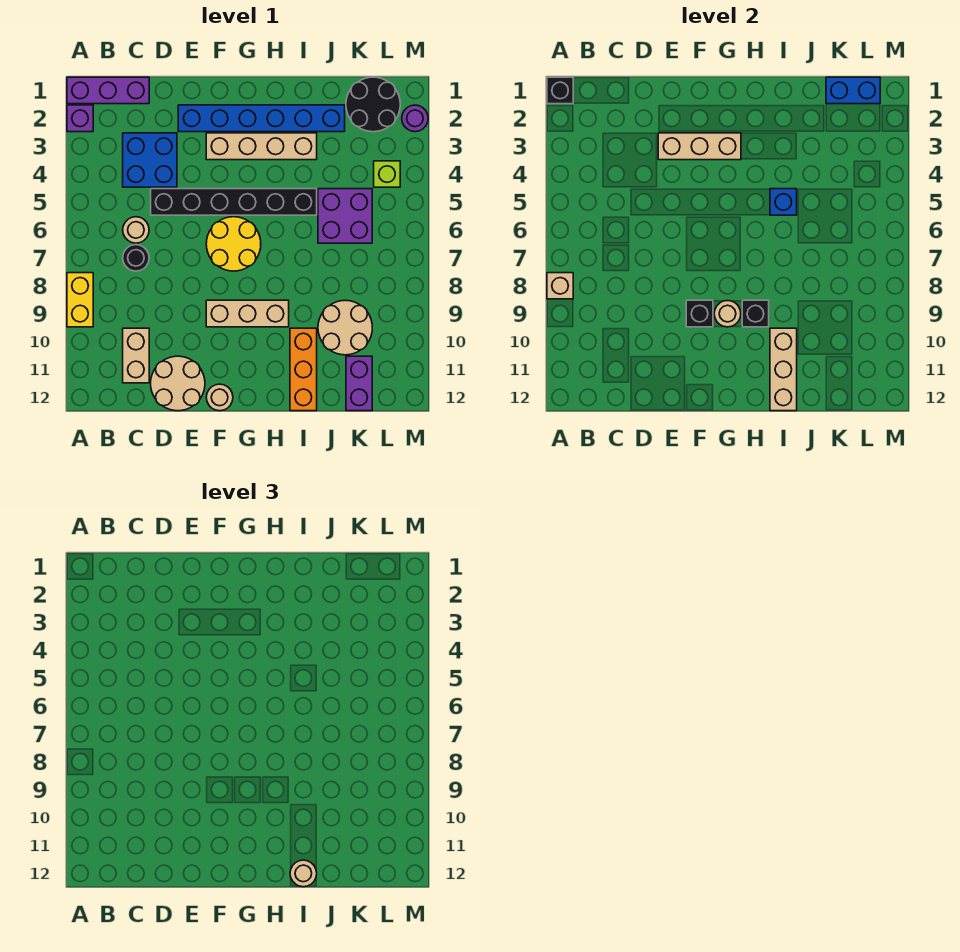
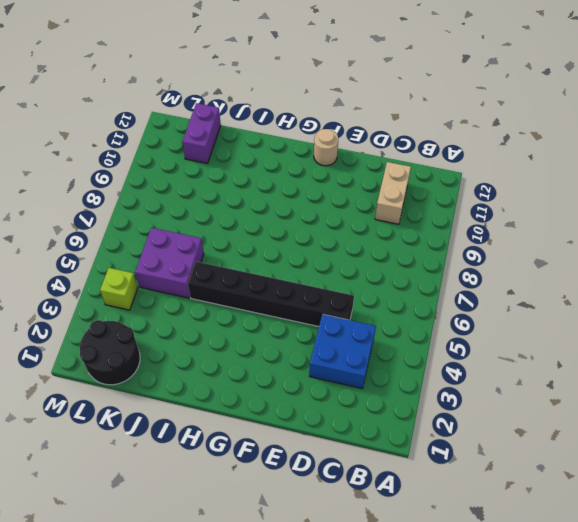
none -> purple 1x3 brick [67,77,149,104]
none -> purple 1x1 brick [67,105,93,132]
none -> yellow 1x2 brick [67,273,93,327]
none -> tan 1x1 round brick [123,217,149,243]

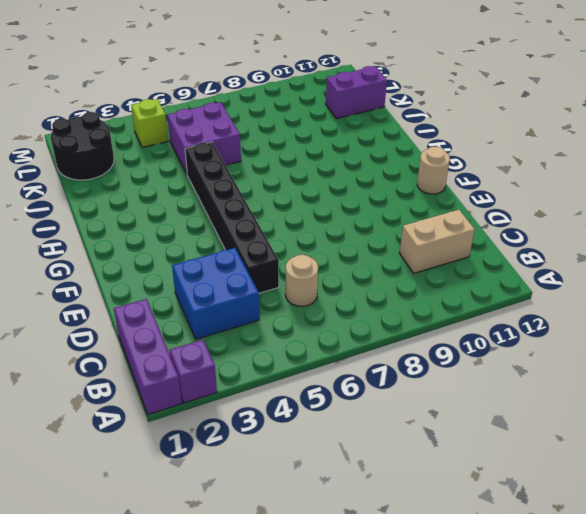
none -> yellow 1x2 brick [67,273,93,327]
none -> black 1x1 round brick [123,245,149,271]
none -> tan 2x2 round brick [151,356,205,411]
none -> blue 1x6 brick [178,105,345,132]

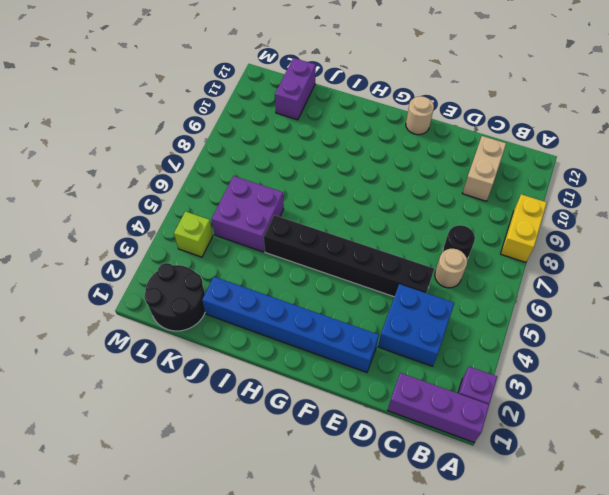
none -> tan 2x2 round brick [151,356,205,411]
none -> tan 1x4 brick [206,133,317,160]
none -> yellow 2x2 round brick [206,217,261,271]
none -> tan 1x3 brick [206,300,289,327]

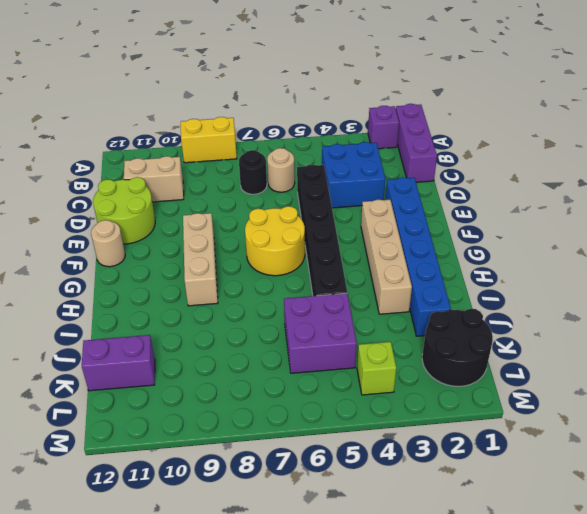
lime 2x2 round brick [93,177,155,244] -> tan 2x2 round brick [151,356,205,411]
none -> orange 1x3 brick [290,328,317,411]
none -> tan 2x2 round brick [318,300,372,355]
none -> purple 1x1 round brick [402,105,428,132]
none -> black 1x1 brick [547,77,573,104]

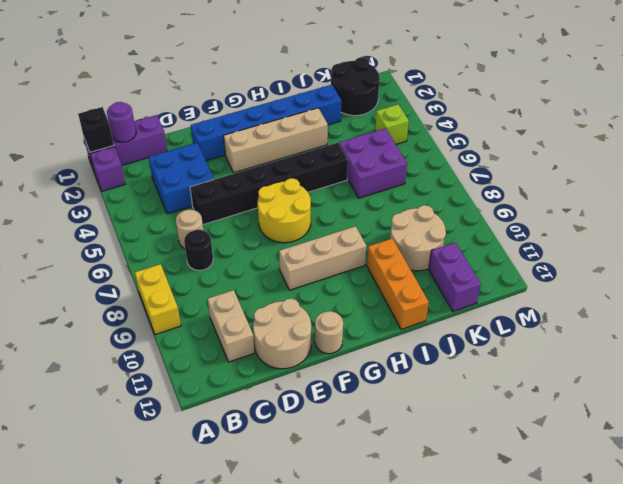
purple 1x1 round brick [107,102,136,142] -> purple 1x1 round brick moved to [402,105,428,132]
none -> tan 1x1 brick [547,273,573,299]
none -> tan 1x3 brick [658,133,741,160]
none -> black 1x1 brick [686,300,713,327]
none -> tan 1x1 round brick [714,301,741,327]

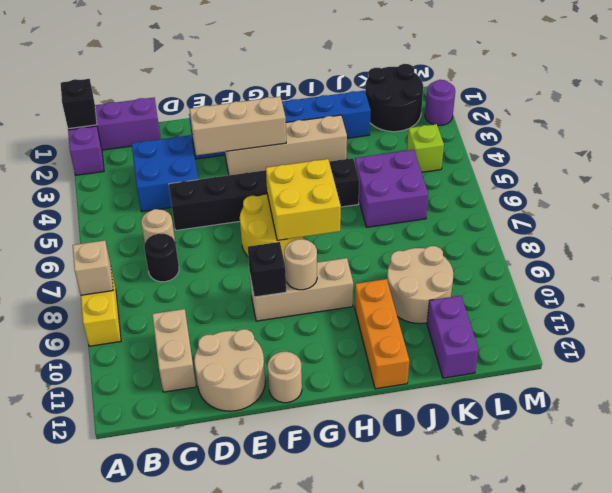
yellow 2x2 brick [266,159,341,241] -> none
none -> black 1x1 brick [742,300,769,327]
none -> blue 1x1 brick [770,189,797,215]
none -> tan 1x3 brick [770,328,797,411]
none -> blue 1x2 brick [826,77,880,104]

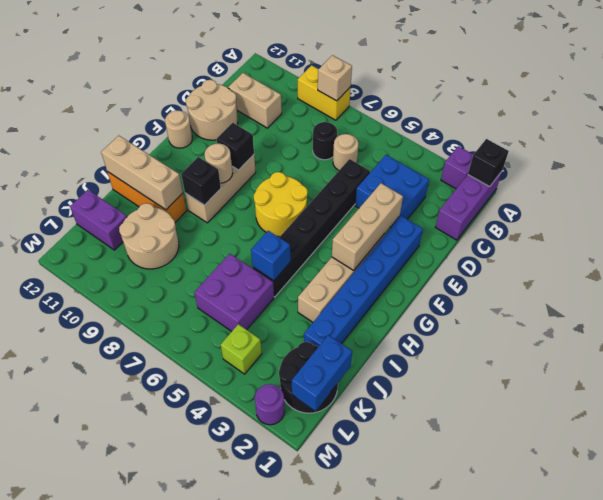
none -> tan 1x1 round brick [290,860,317,887]

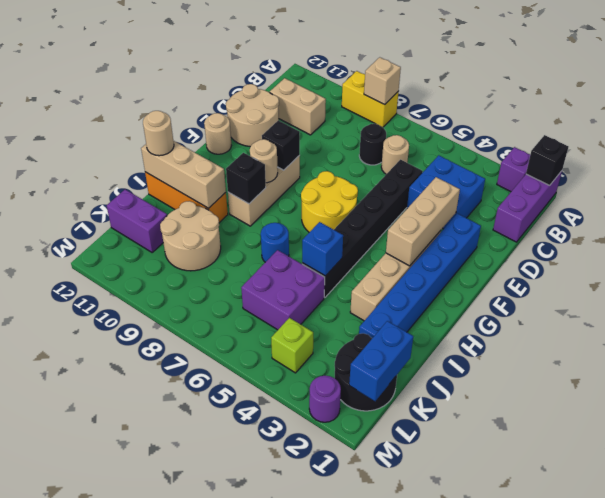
blue 1x1 round brick [261,223,289,262] -> none

